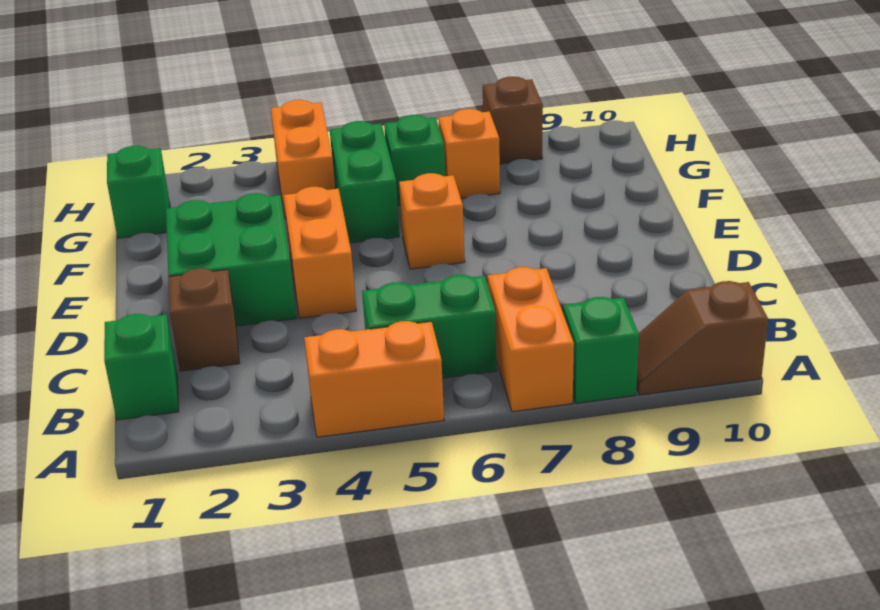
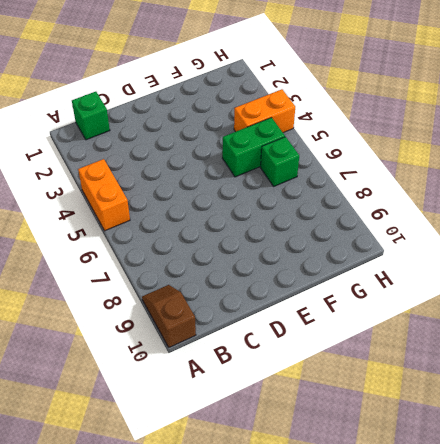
none -> orange 1x2 brick [488,267,574,412]
none -> green 1x1 brick [563,297,639,403]
none -> green 1x2 brick [362,274,497,378]

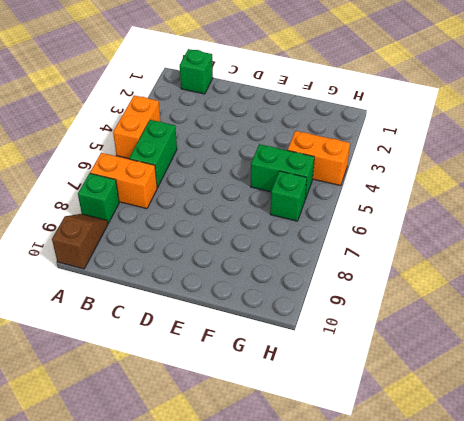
none -> brown 1x1 brick [168,269,240,371]
none -> green 2x2 brick [166,193,296,326]
none -> orange 1x2 brick [283,187,356,318]

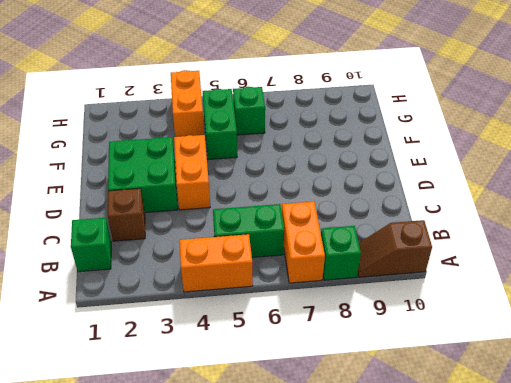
none -> orange 1x1 brick [399,173,465,269]
none -> green 1x1 brick [107,146,170,238]
none -> orange 1x1 brick [438,109,500,198]

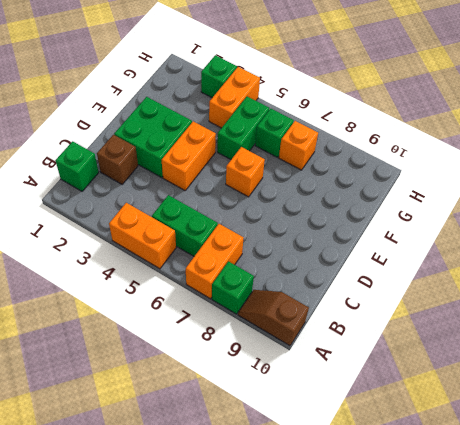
green 1x1 brick [201,55,237,98] -> green 1x1 brick moved to [107,146,170,238]
none -> brown 1x1 brick [483,77,543,164]

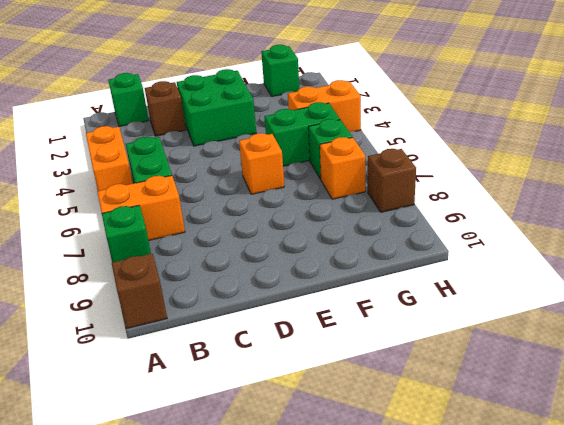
none -> orange 1x2 brick [283,187,356,318]

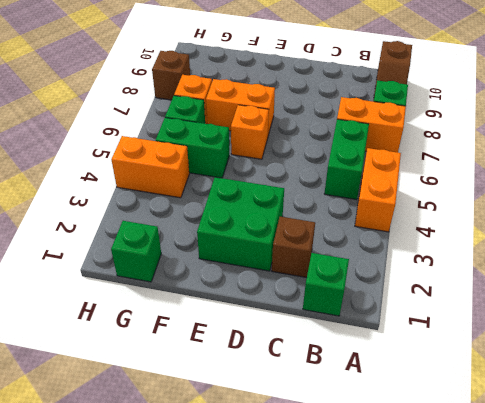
orange 1x2 brick [206,79,275,135] -> orange 1x2 brick moved to [283,187,356,318]

